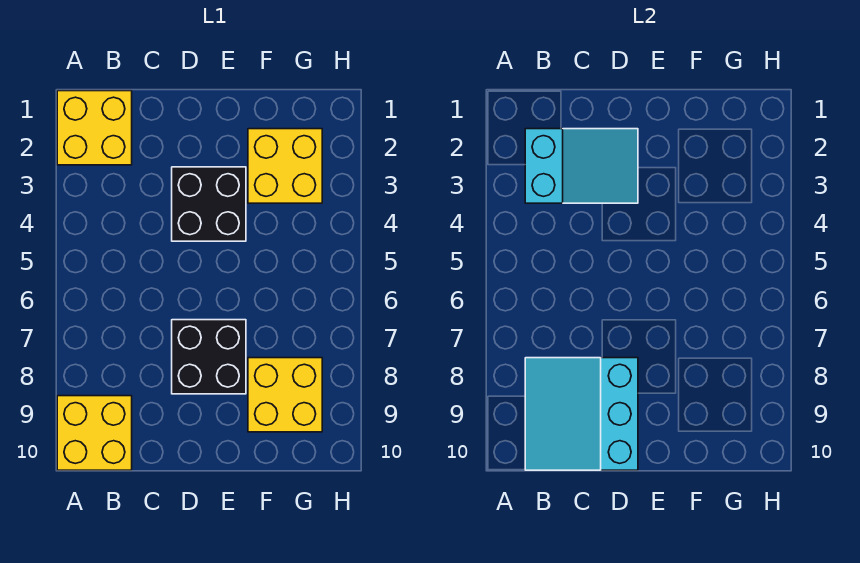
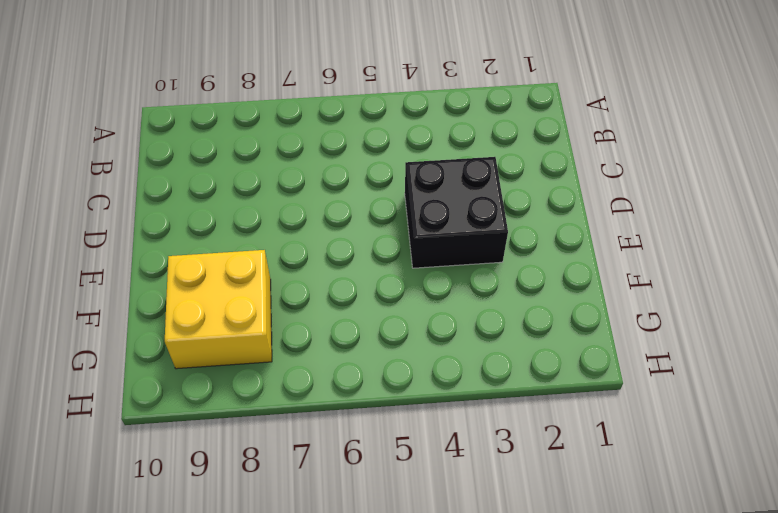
none -> yellow 2x2 brick [57,91,132,165]
none -> yellow 2x2 brick [57,396,132,470]

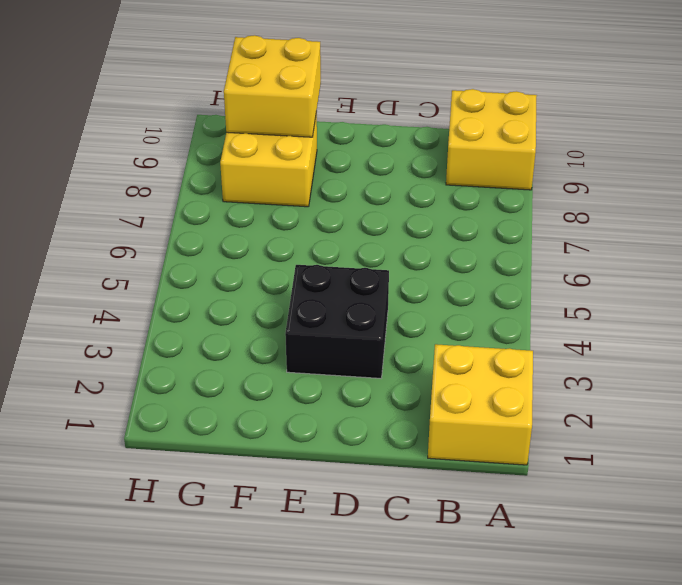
yellow 2x2 brick [224,35,321,137] -> yellow 2x2 brick moved to [248,129,322,203]
none -> black 2x2 brick [172,320,246,394]
none -> cyan 2x3 slope [525,129,638,203]

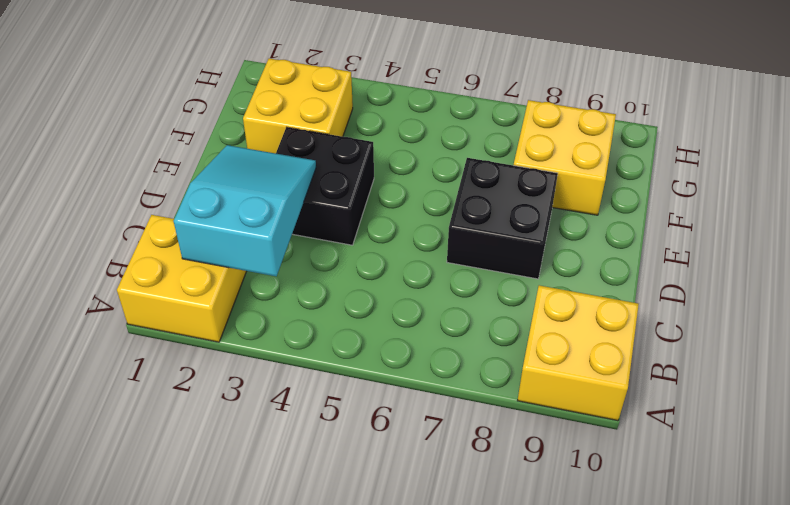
none -> cyan 3x3 slope [525,358,638,470]

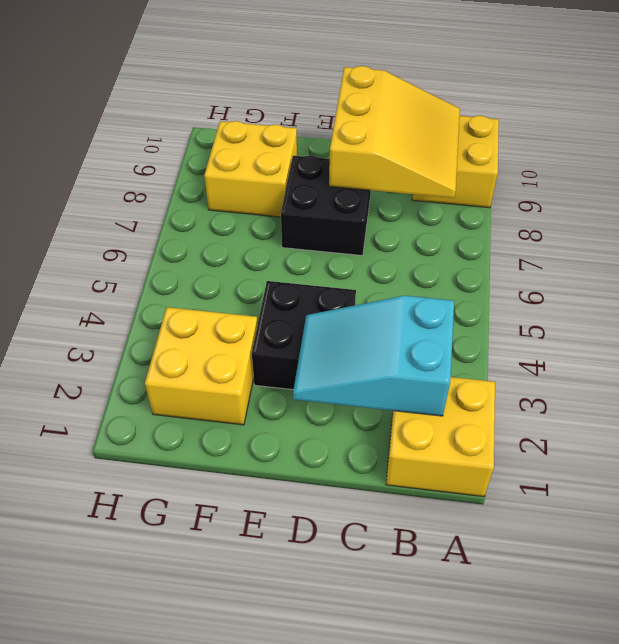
yellow 3x3 slope [329,66,460,198] -> cyan 3x3 slope [525,358,638,470]

